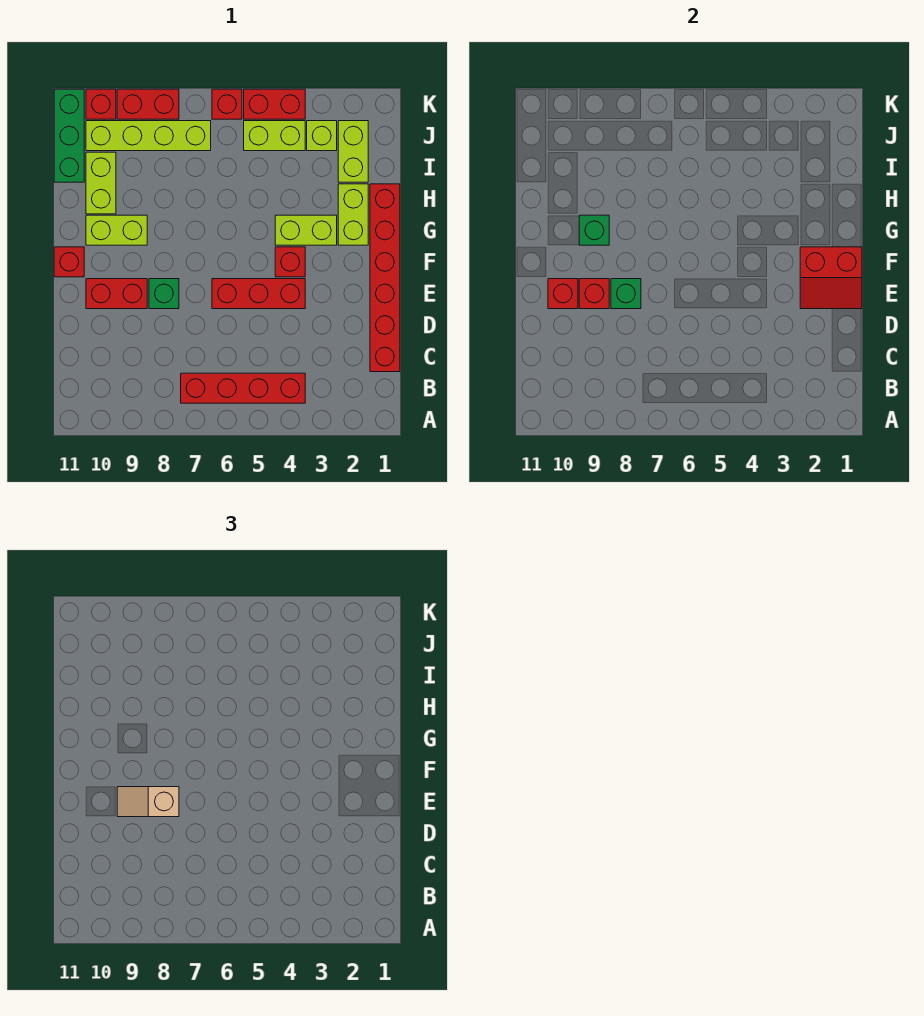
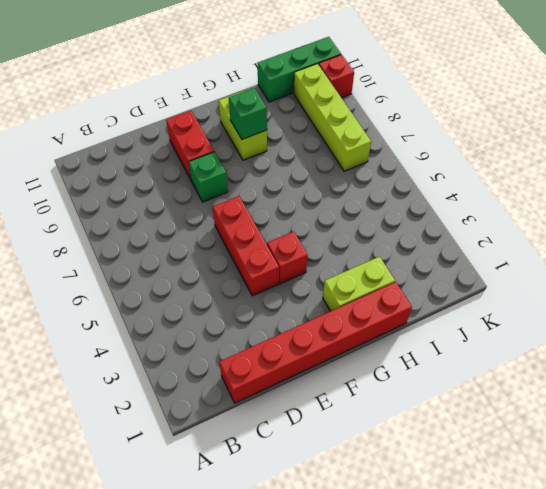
none -> red 1x4 brick [181,373,305,403]
none -> red 1x1 brick [54,247,84,277]
none -> lime 1x2 brick [275,215,337,245]

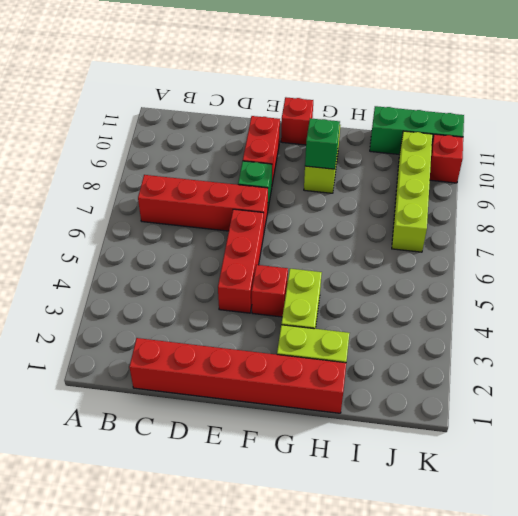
red 1x4 brick [138,175,268,231] -> red 1x4 brick turned to [181,373,305,403]
none -> lime 1x2 brick [86,152,116,214]
none -> lime 1x2 brick [338,121,368,182]
none -> lime 1x1 brick [307,121,337,151]

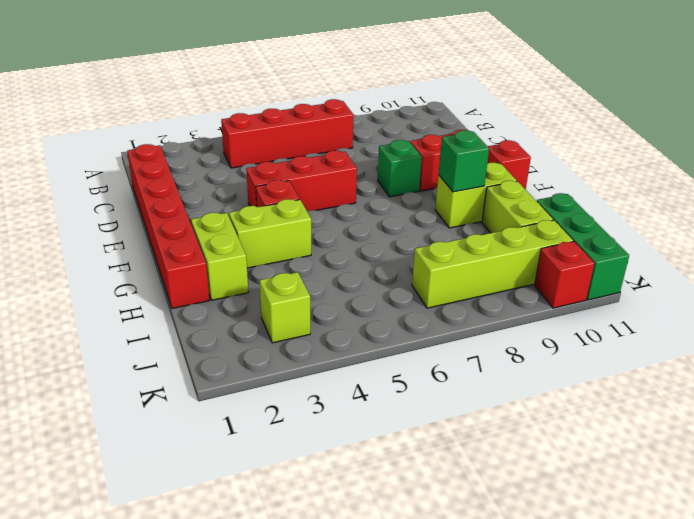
none -> lime 1x2 brick [338,121,368,182]
none -> lime 1x2 brick [244,121,305,151]
none -> red 1x2 brick [244,89,305,119]

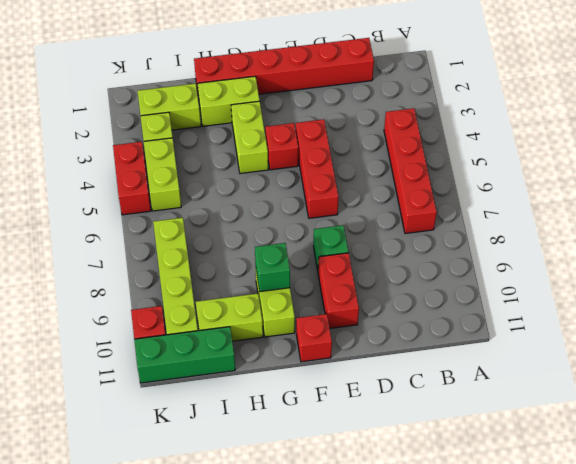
none -> red 1x1 brick [212,89,242,119]
none -> red 1x2 brick [117,89,179,119]
none -> red 2x2 slope [800,247,862,309]

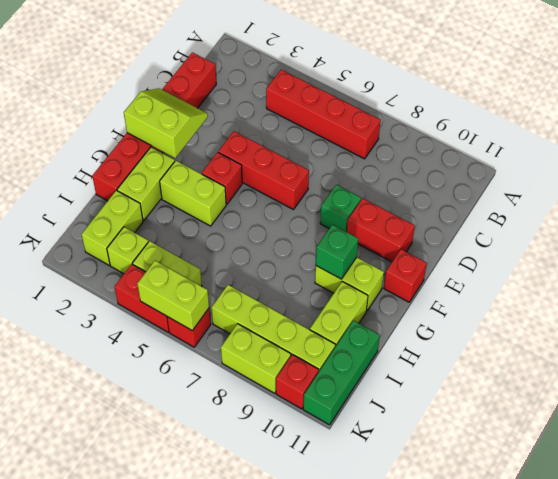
lime 2x2 slope [124,88,208,158] -> red 2x2 slope [800,247,862,309]
lime 1x2 brick [137,261,209,330] -> none
lime 1x2 brick [221,324,291,393] -> red 1x2 brick [117,89,179,119]
none -> green 1x1 brick [611,279,641,309]
none -> red 1x1 brick [579,279,609,309]
none -> red 1x1 brick [548,279,578,309]

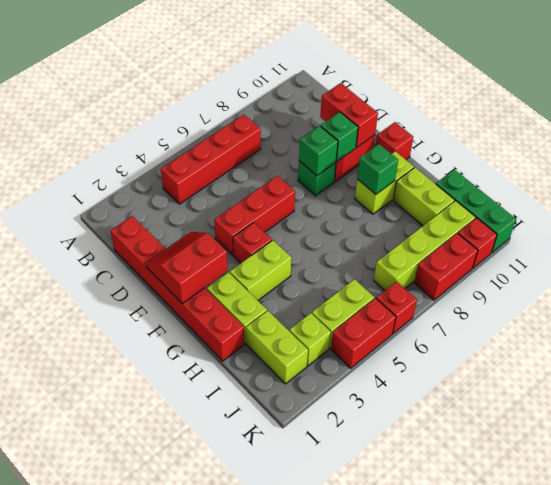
red 1x2 brick [320,83,378,147] -> red 1x1 brick [548,279,578,309]
green 1x1 brick [321,112,358,161] -> red 1x1 brick [579,279,609,309]
none -> tan 1x2 slope [117,787,179,817]

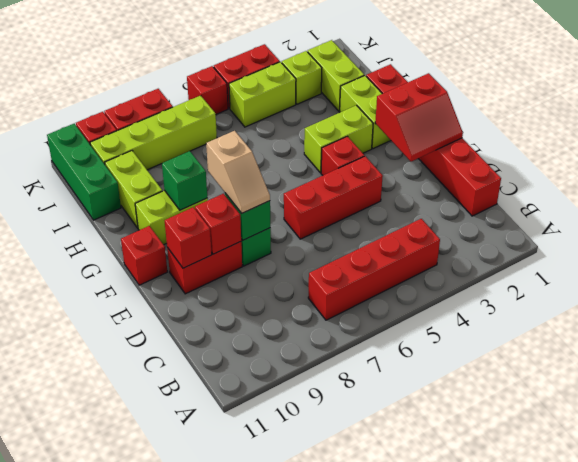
tan 1x2 slope [206,131,270,213] -> tan 1x2 slope turned to [117,787,179,817]

